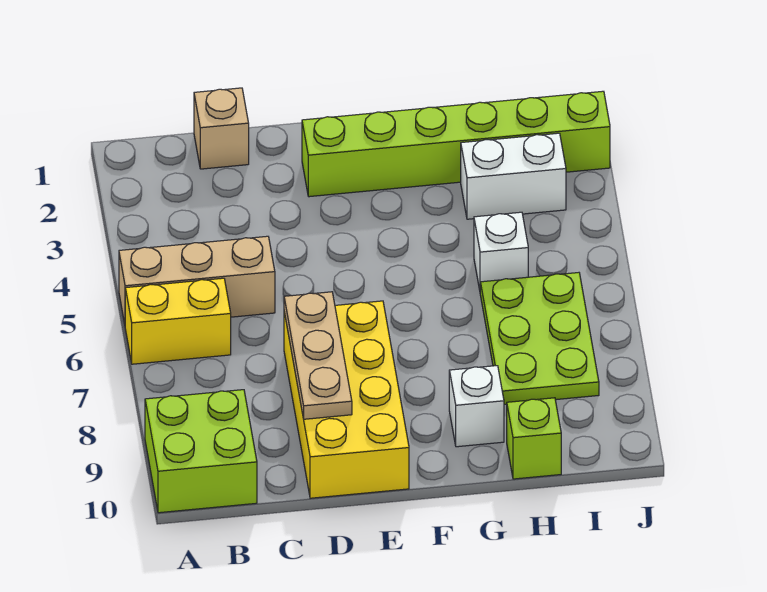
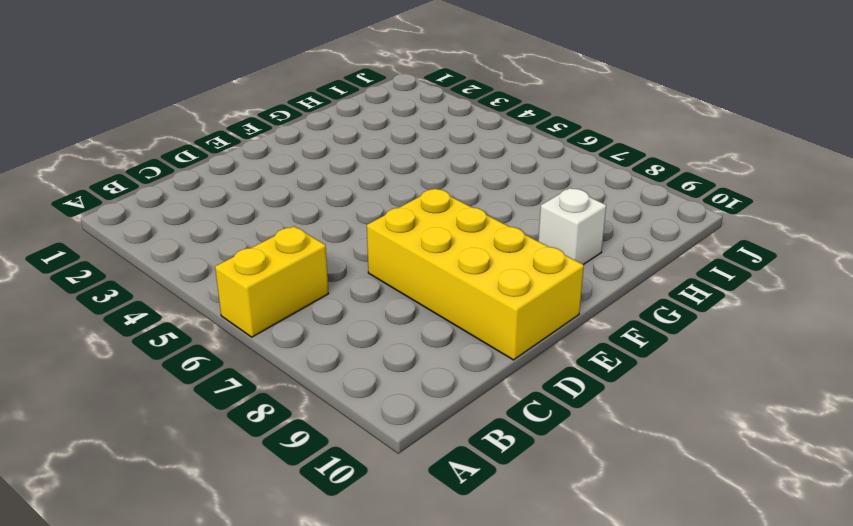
none -> tan 1x3 brick [119,236,275,324]
none -> lime 2x2 brick [145,390,257,513]
none -> tan 1x1 brick [194,88,249,169]

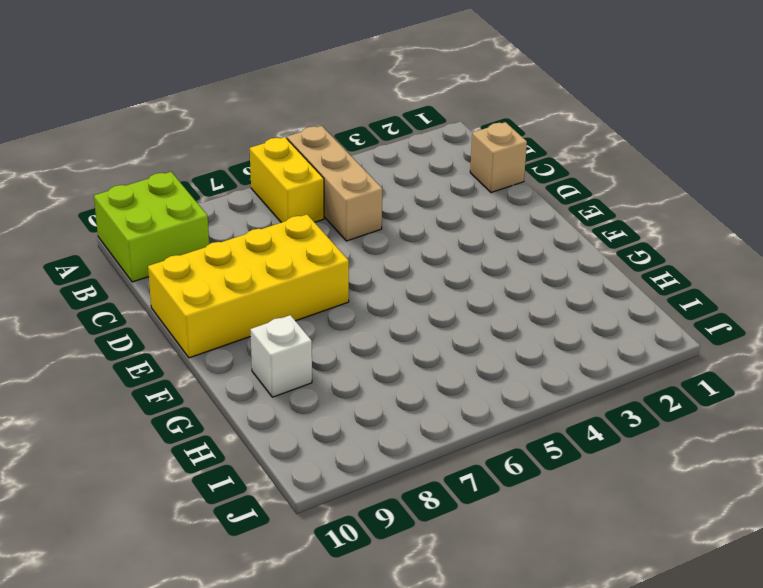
none -> lime 1x6 brick [302,91,610,197]
none -> white 1x2 brick [461,133,566,219]
none -> white 1x1 brick [474,212,528,290]

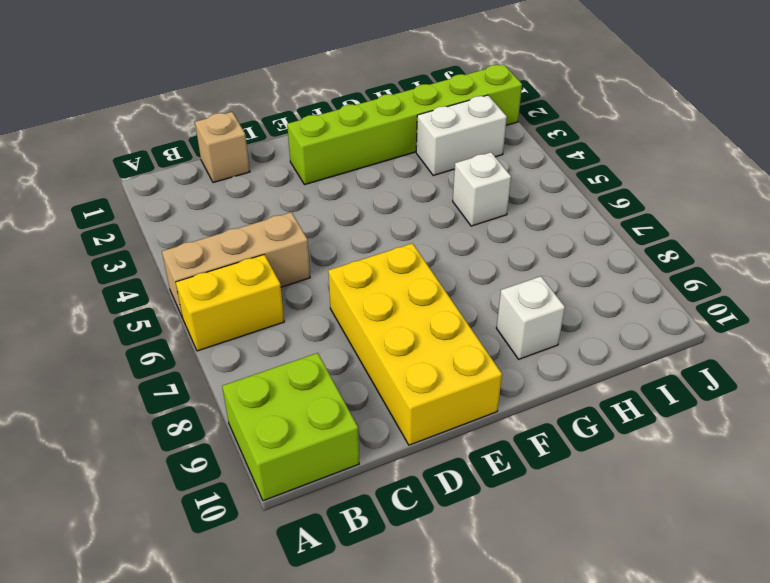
none -> lime 2x3 plate [480,273,599,404]
none -> lime 1x1 brick [507,398,561,479]
none -> tan 1x3 plate [284,292,352,419]

